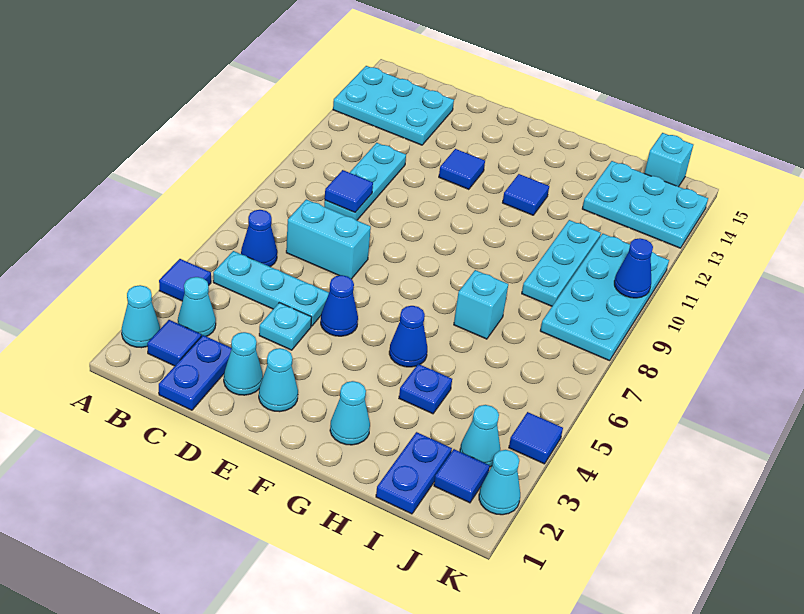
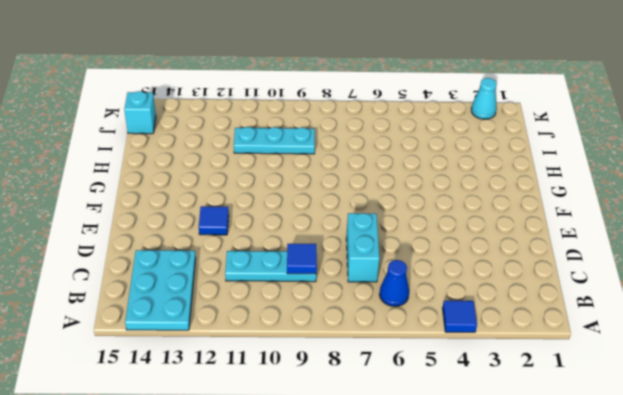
none -> cyan 1x1 cone [122,285,160,348]
none -> blue 1x1 tile [147,320,201,366]
none -> cyan 1x1 cone [178,277,216,336]
none -> cyan 1x3 plate [213,251,329,326]

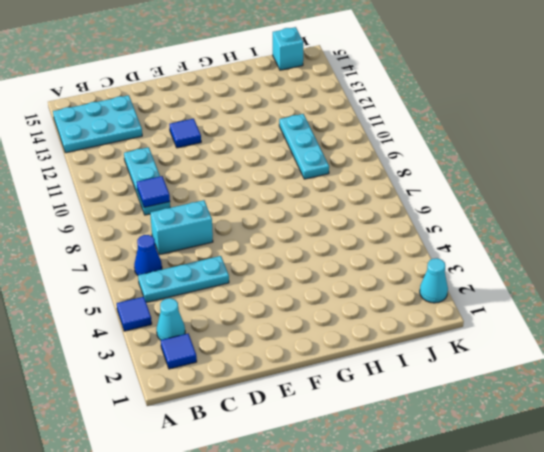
none -> cyan 1x1 cone [122,285,160,348]
none -> blue 1x2 plate [159,335,232,410]
none -> cyan 1x1 cone [224,332,263,395]
none -> cyan 1x1 plate [259,303,312,350]

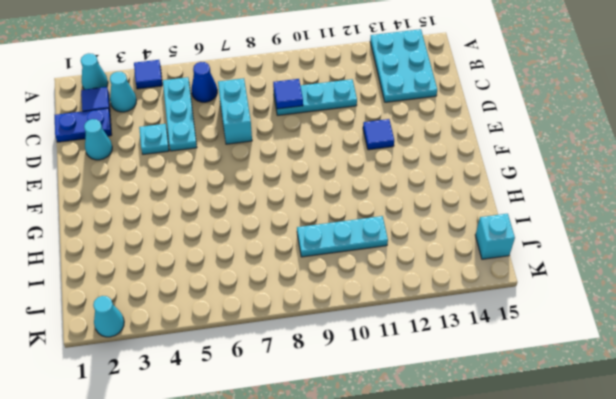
none -> cyan 1x1 cone [259,348,298,412]
none -> blue 1x1 cone [321,275,358,336]
none -> cyan 1x1 cone [330,381,370,445]
none -> blue 1x1 cone [389,306,427,367]

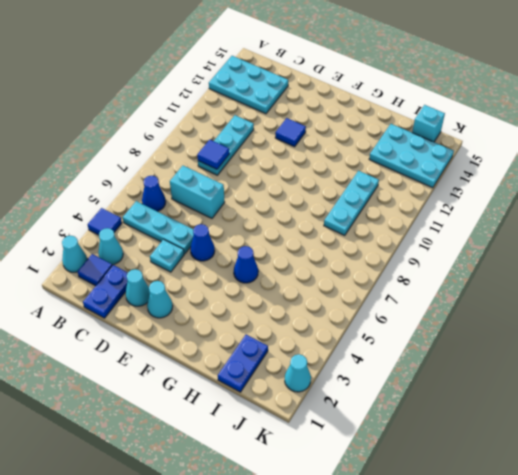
none -> cyan 1x1 cone [330,381,370,445]
none -> blue 1x1 tile [503,174,549,215]
none -> blue 1x1 plate [399,364,452,414]
none -> cyan 1x1 brick [454,270,508,339]

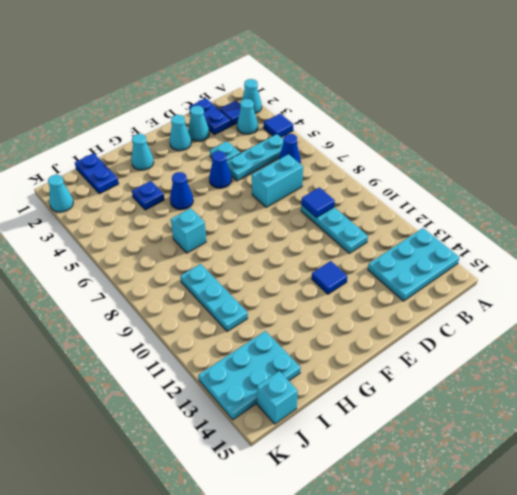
none -> blue 1x1 tile [503,174,549,215]
none -> blue 1x1 tile [434,449,490,503]
none -> cyan 1x1 cone [460,405,500,467]
none -> cyan 2x4 plate [540,234,669,361]

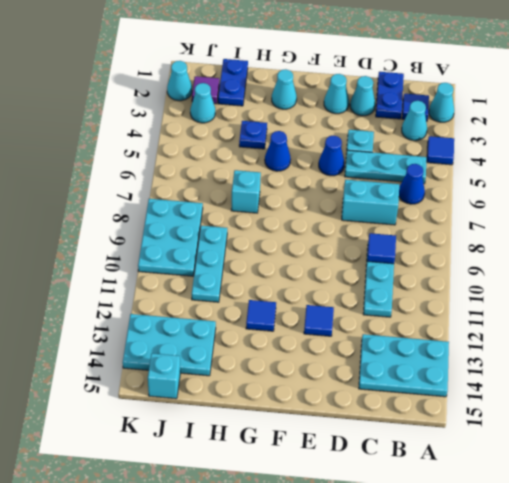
purple 1x1 tile [192,76,219,104] -> blue 1x1 tile [434,449,490,503]
cyan 2x3 plate [138,199,203,276] -> cyan 2x4 plate [540,234,669,361]
none -> blue 1x1 tile [509,412,563,464]
none -> blue 1x1 cone [614,238,653,298]

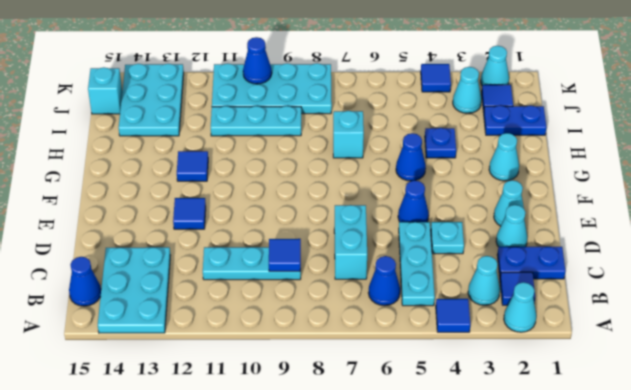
blue 1x1 cone [69,257,101,306] -> none

